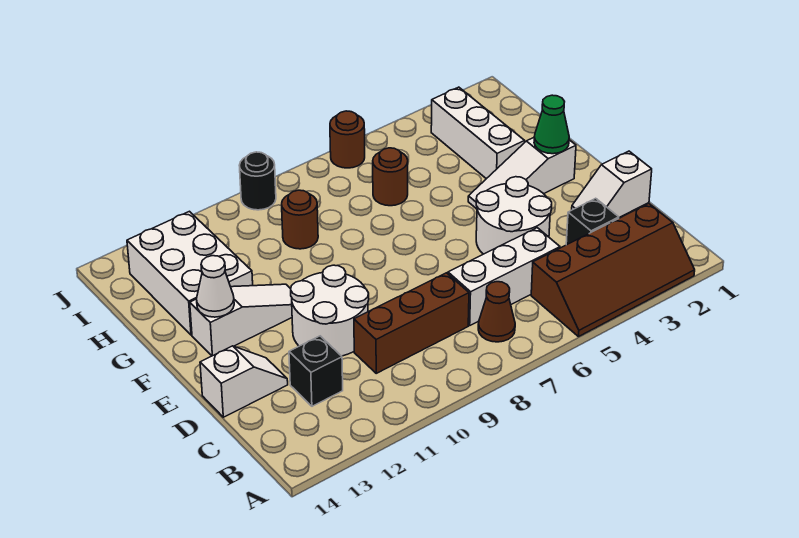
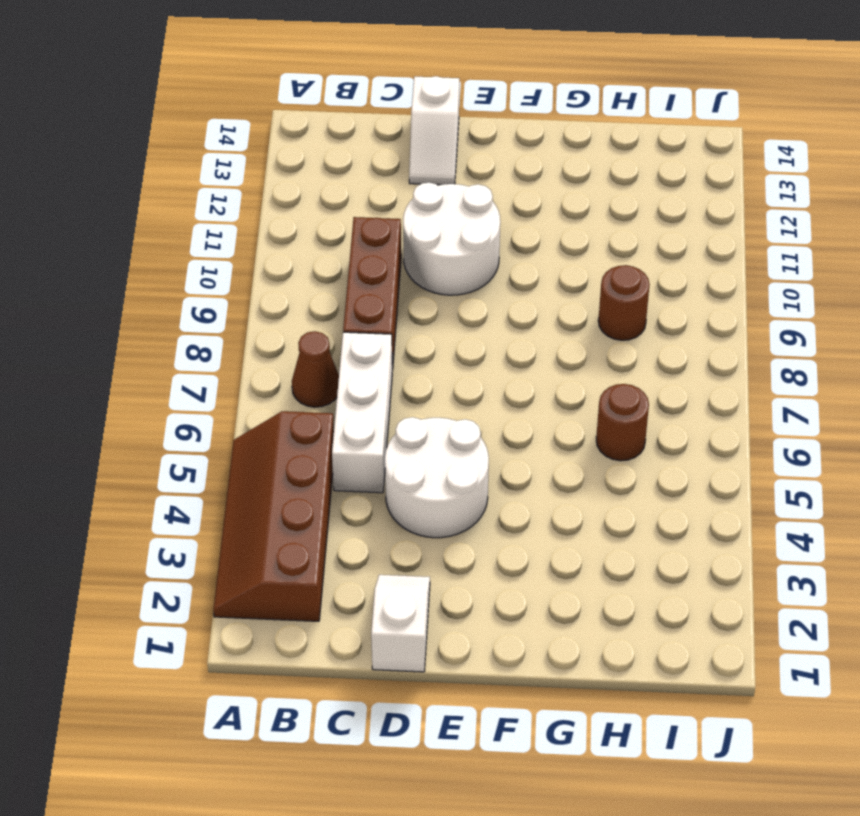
none -> black 1x1 brick [566,198,619,245]
none -> black 1x1 brick [289,336,343,406]
none -> white 1x3 slope [468,138,576,209]

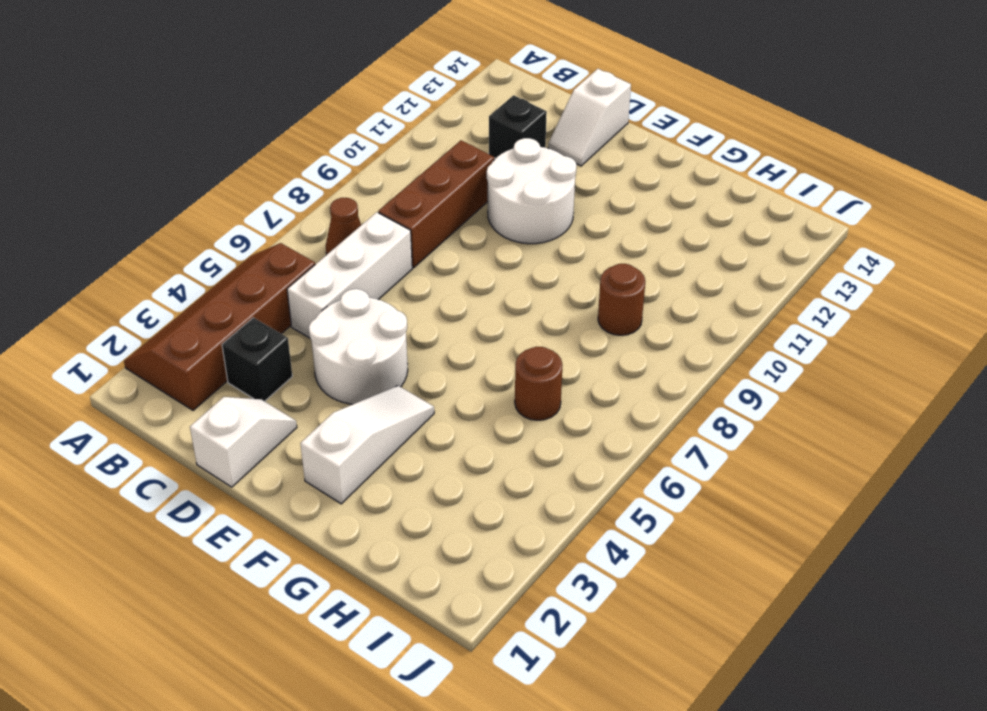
none -> white 1x3 slope [190,284,292,356]
none -> white 1x3 brick [431,87,525,179]
none -> white 2x3 brick [127,211,253,335]

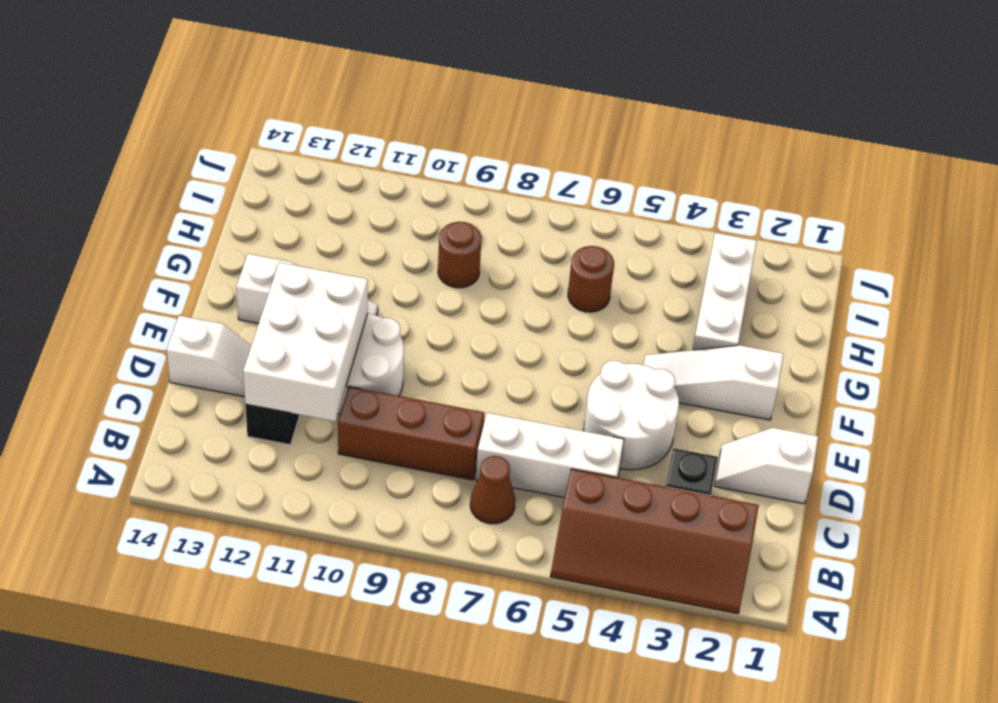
white 2x3 brick [243,263,368,421] -> white 2x3 brick moved to [127,211,253,335]
none -> brown 1x1 round brick [330,111,365,168]
none -> black 1x1 round brick [239,152,276,210]
none -> green 1x1 cone [534,95,569,154]

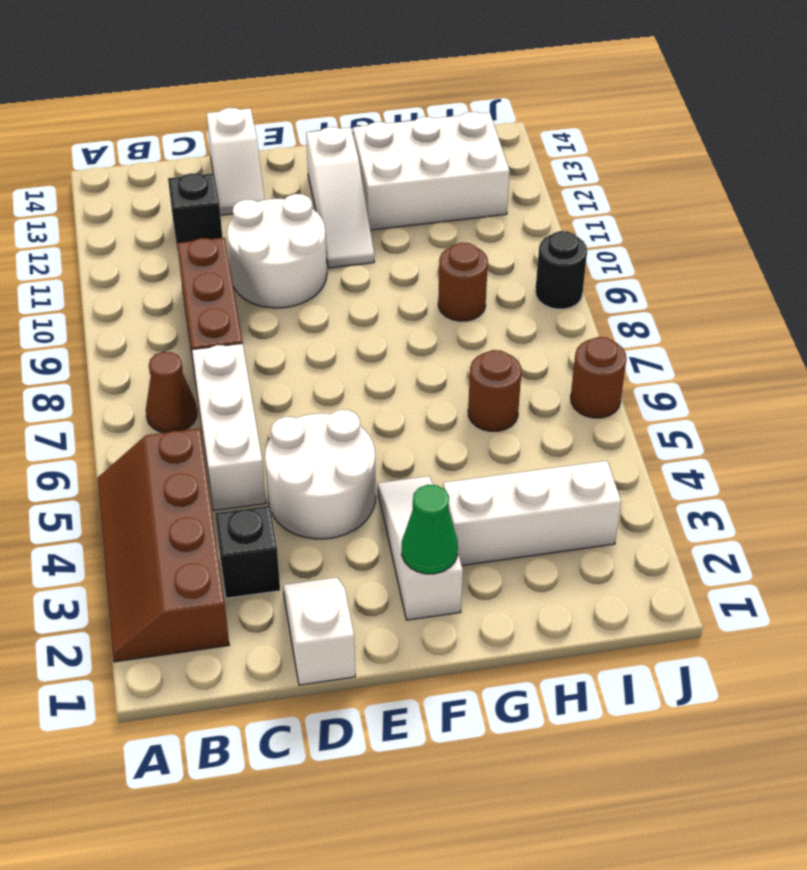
none -> white 1x1 cone [197,256,234,317]

